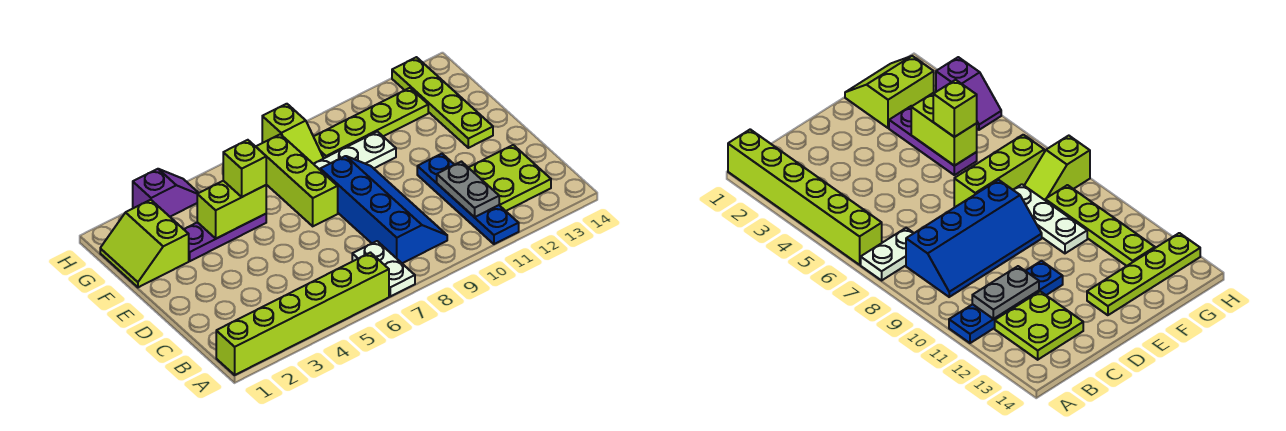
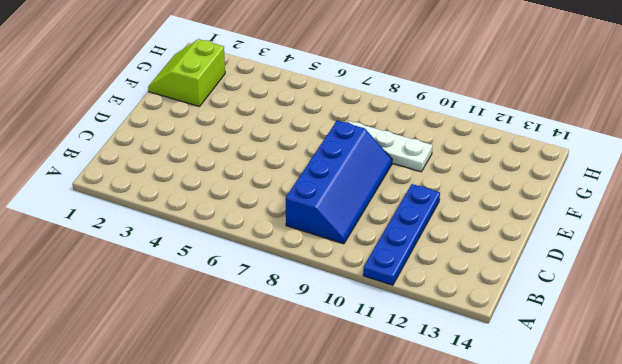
none -> lime 1x6 brick [216,253,389,375]
none -> white 1x2 plate [352,241,415,296]
none -> lime 2x2 plate [468,145,551,211]

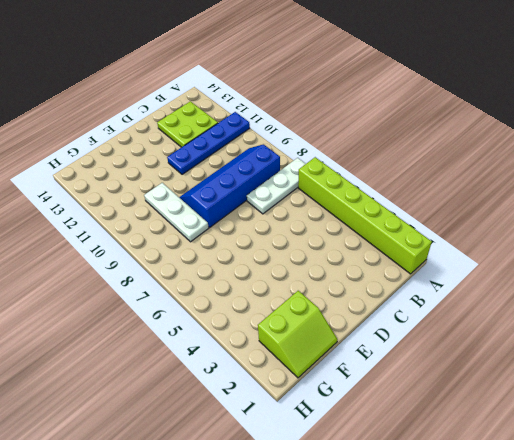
white 1x3 plate [247,158,306,214] -> white 1x2 plate [352,241,415,296]
none -> lime 1x3 brick [256,134,338,226]
none -> lime 1x4 plate [392,57,493,148]
none -> purple 1x3 plate [184,214,266,261]

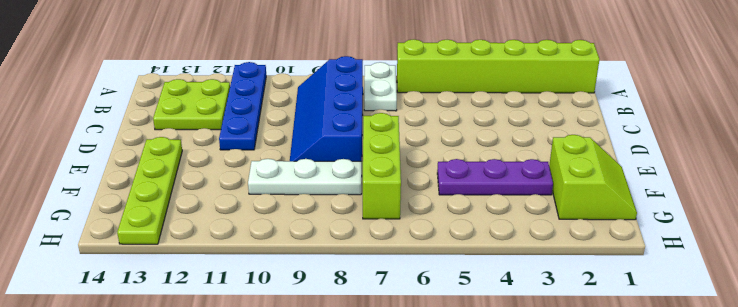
none -> lime 1x2 slope [262,104,324,164]
none -> lime 1x4 plate [314,88,428,158]
none -> purple 1x2 slope [133,169,198,217]

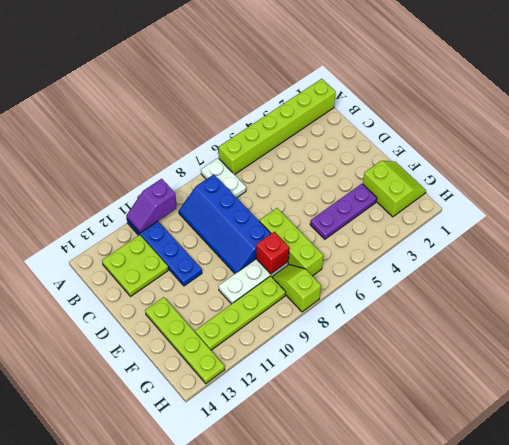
purple 1x2 slope [126,179,177,233] -> purple 1x2 slope moved to [133,169,198,217]
red 1x1 brick [256,232,289,274] -> none
none -> grey 1x2 plate [437,162,499,217]
none -> lime 1x2 brick [197,181,266,239]
none -> lime 1x1 brick [223,140,266,197]

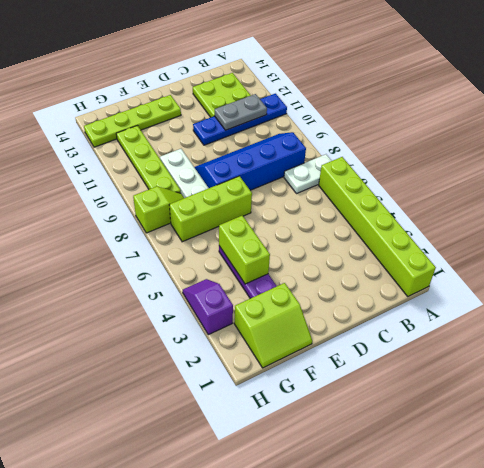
none -> lime 1x1 brick [223,140,266,197]

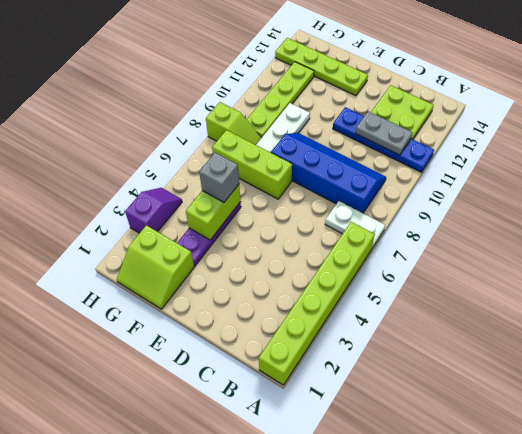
grey 1x1 brick [199,153,239,202] -> lime 1x1 brick [223,140,266,197]

